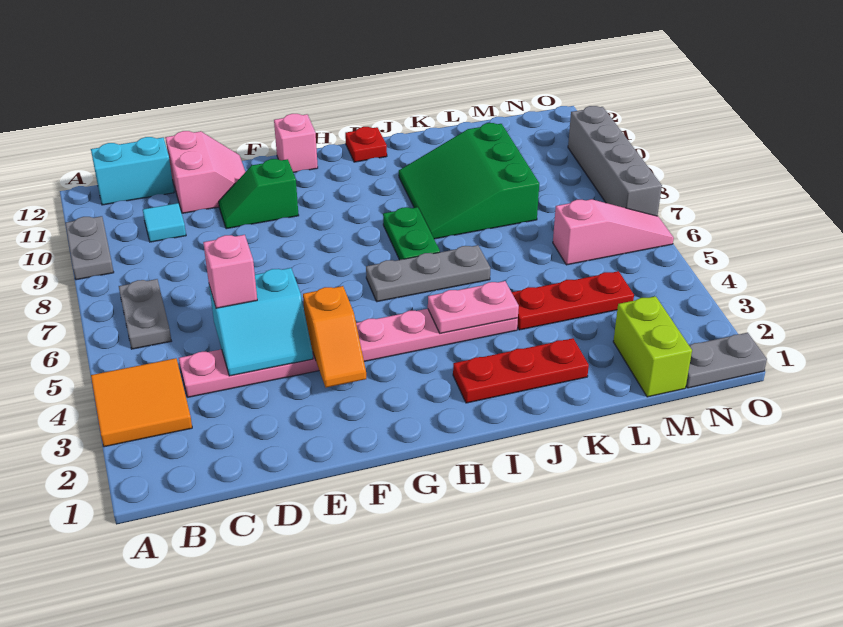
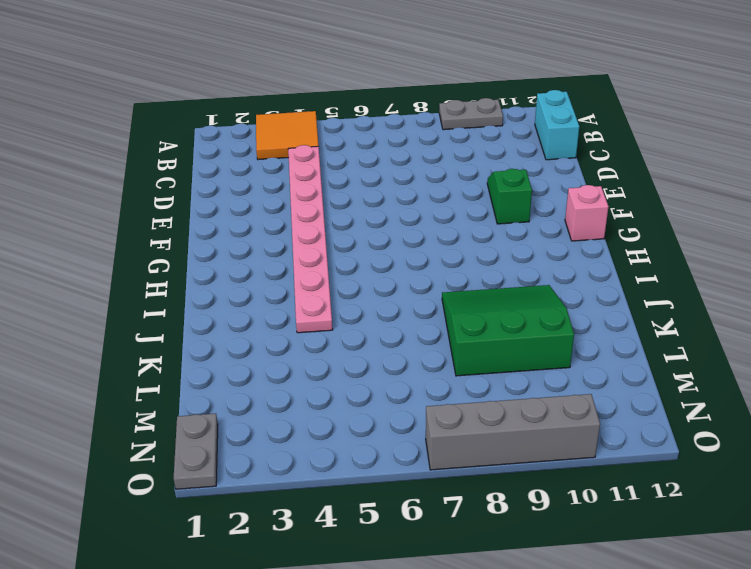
none -> grey 1x2 plate [119,279,171,349]
none -> cyan 1x1 tile [143,203,186,242]
none -> pink 2x2 slope [165,131,245,213]

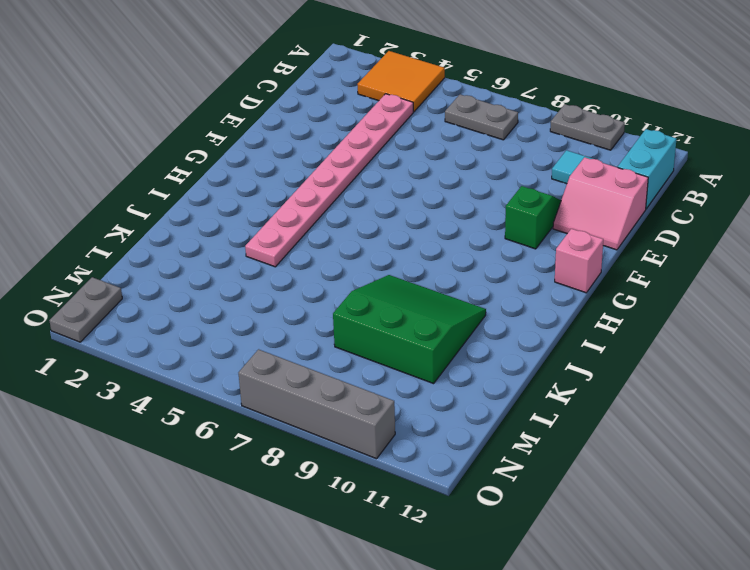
none -> grey 1x3 plate [366,245,490,302]
none -> red 1x3 plate [453,338,589,403]
none -> green 1x2 plate [383,207,440,260]

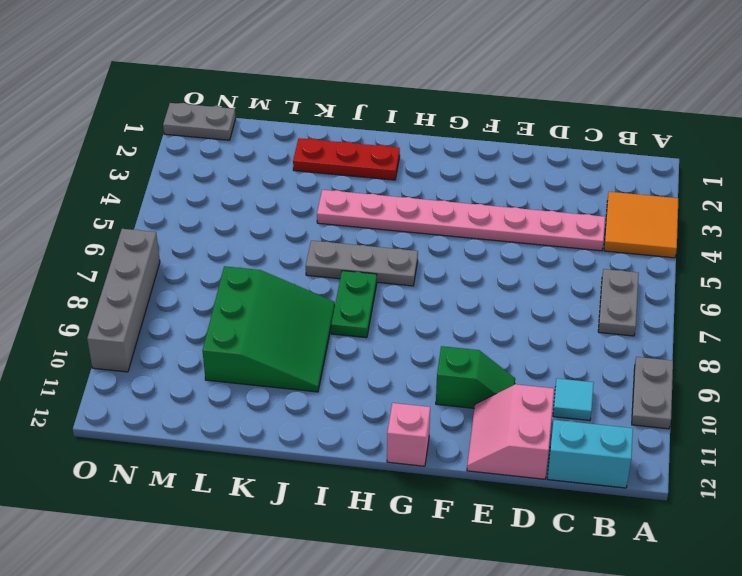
none -> red 1x1 plate [345,127,387,162]
none -> red 1x3 plate [512,271,634,330]
none -> lime 1x2 brick [613,296,692,397]

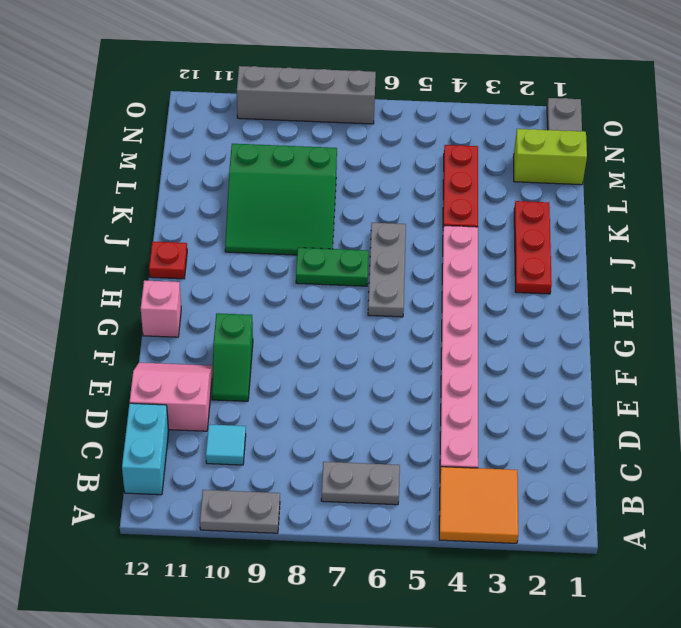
none -> pink 1x3 slope [553,199,674,265]
none -> cyan 2x2 slope [209,268,313,376]
none -> orange 1x2 slope [303,286,366,387]

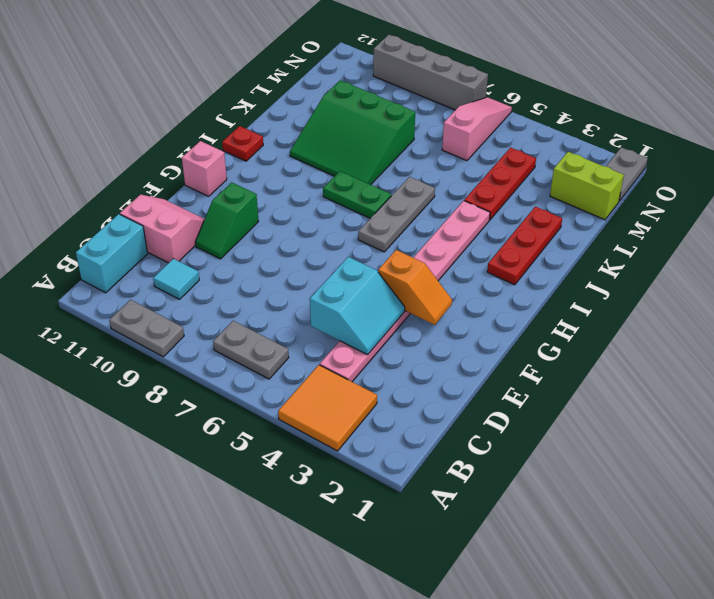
none -> pink 1x2 plate [428,281,519,334]
none -> pink 1x1 brick [203,235,257,308]

